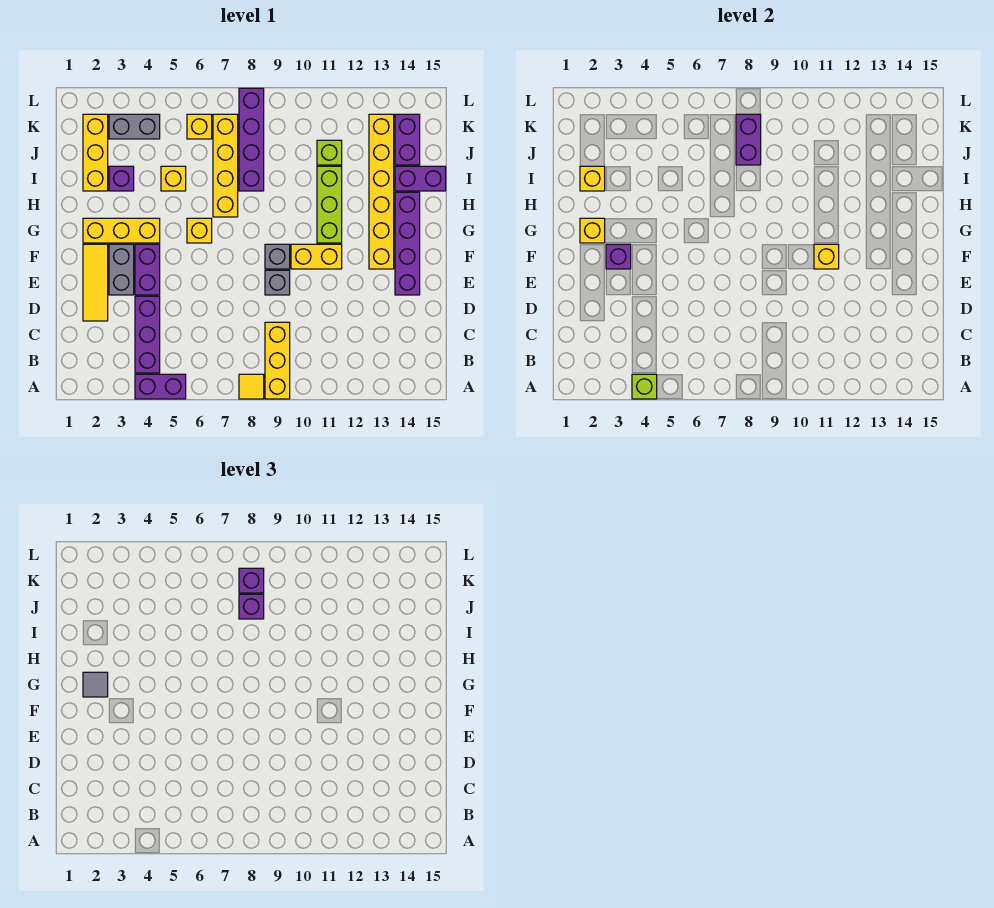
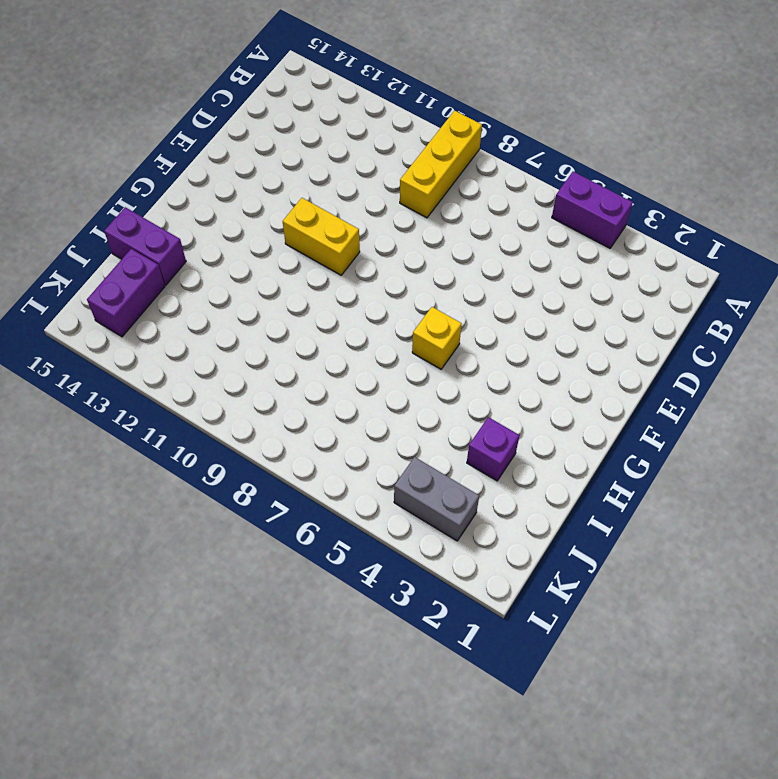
none -> yellow 1x1 tile [239,374,264,399]
none -> purple 1x3 brick [135,296,160,373]
none -> yellow 1x3 tile [83,244,108,321]
none -> grey 1x2 brick [109,244,134,295]

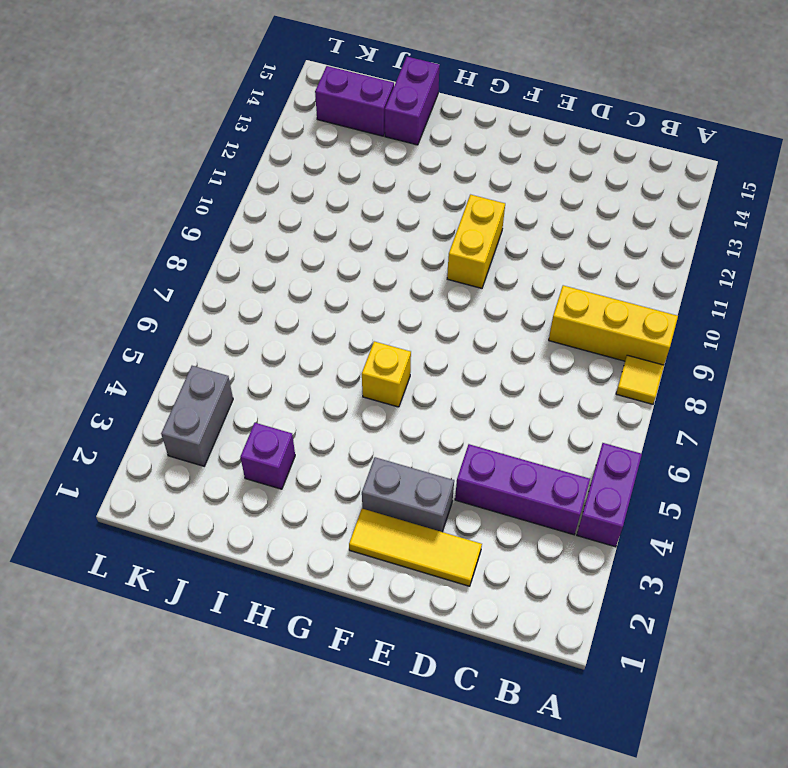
none -> purple 1x2 brick [135,244,160,295]
none -> grey 1x1 brick [265,270,290,295]
none -> purple 1x4 brick [395,192,420,295]
none -> grey 1x1 brick [265,244,290,269]

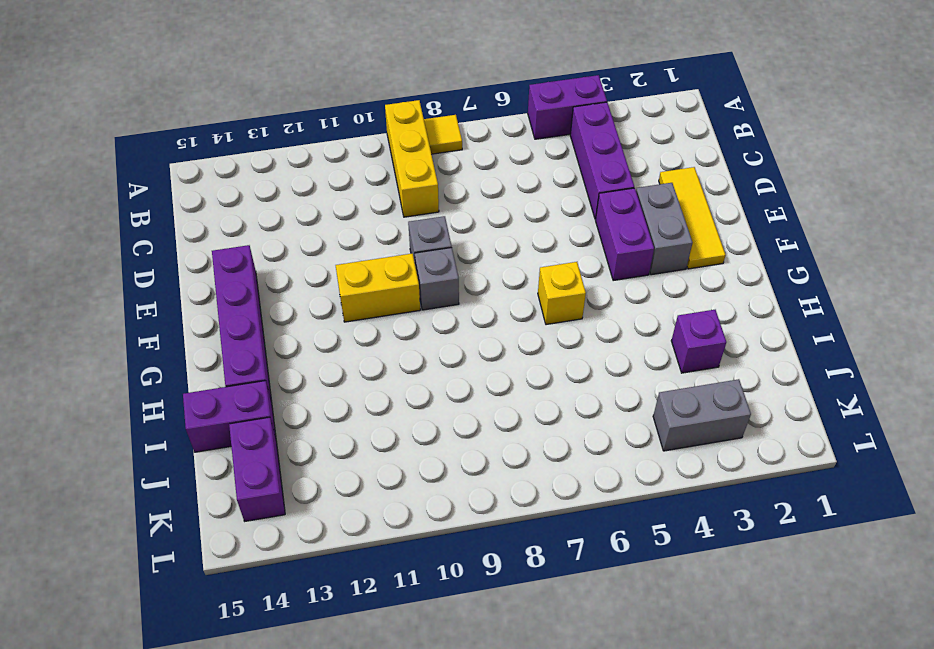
none -> yellow 1x6 brick [369,114,394,269]
none -> yellow 1x3 brick [83,218,160,243]
none -> lime 1x3 brick [317,166,342,243]
none -> yellow 1x4 brick [213,114,238,217]

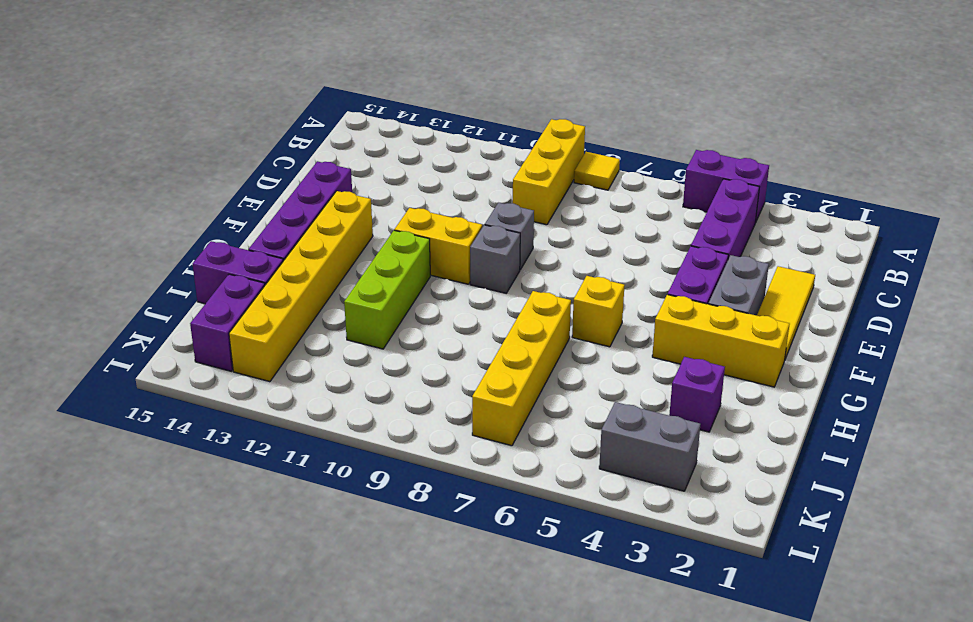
none -> yellow 1x3 brick [83,114,108,191]
none -> yellow 1x1 brick [161,166,186,191]
none -> purple 1x4 brick [239,88,264,191]
none -> lime 1x1 brick [317,140,342,165]

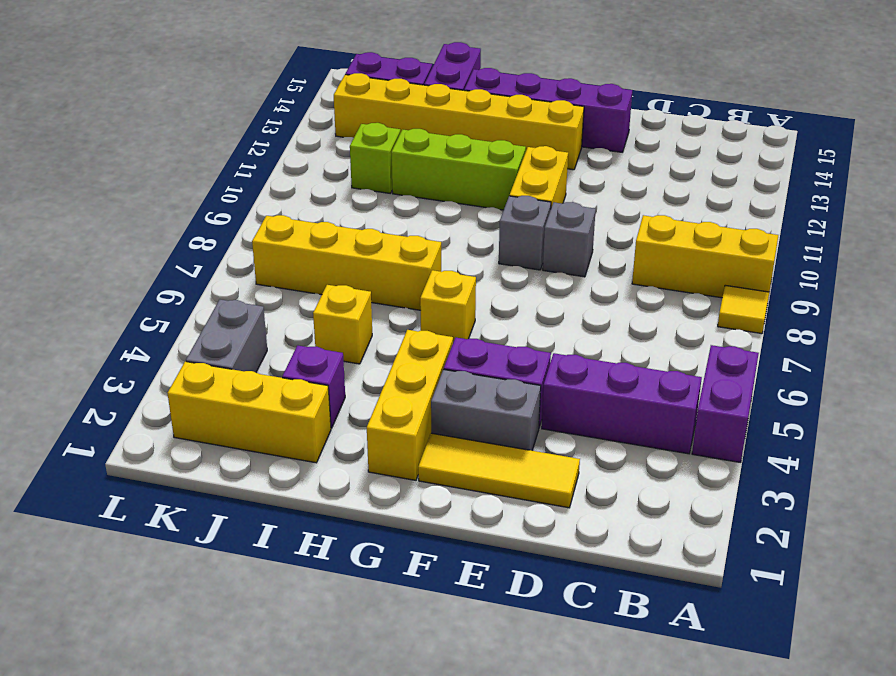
none -> purple 1x4 brick [239,88,264,191]
none -> yellow 1x1 brick [187,114,212,139]
none -> lime 1x1 brick [632,374,657,399]
none -> purple 1x1 brick [606,244,631,269]

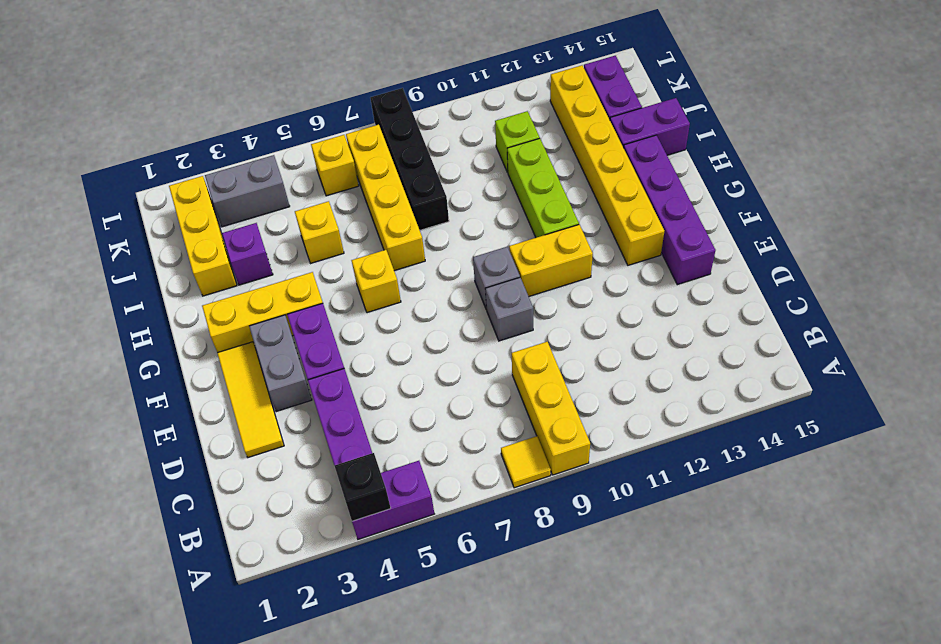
black 1x1 brick [334,453,391,521] -> lime 1x1 brick [632,374,657,399]
black 1x4 brick [370,88,449,230] -> purple 1x4 brick [239,88,264,191]
none -> purple 1x1 brick [606,244,631,269]
none -> yellow 1x1 brick [814,244,839,269]
none -> yellow 1x1 brick [580,218,605,243]
none -> yellow 1x1 brick [580,166,605,191]

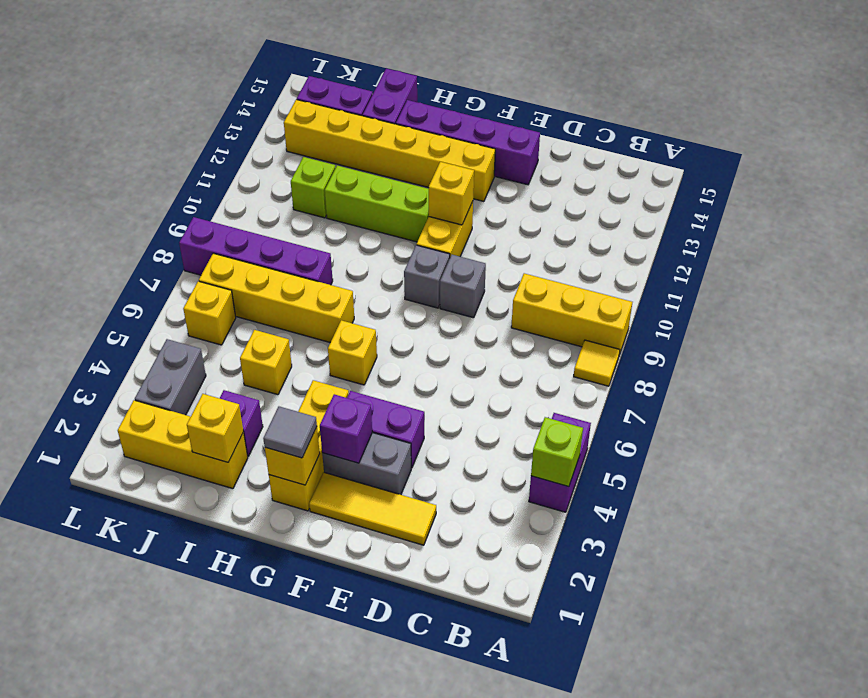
none -> purple 1x3 brick [135,296,160,373]
none -> purple 1x2 brick [736,114,761,165]
none -> purple 1x1 brick [239,594,264,619]
none -> purple 1x1 brick [239,568,264,593]

